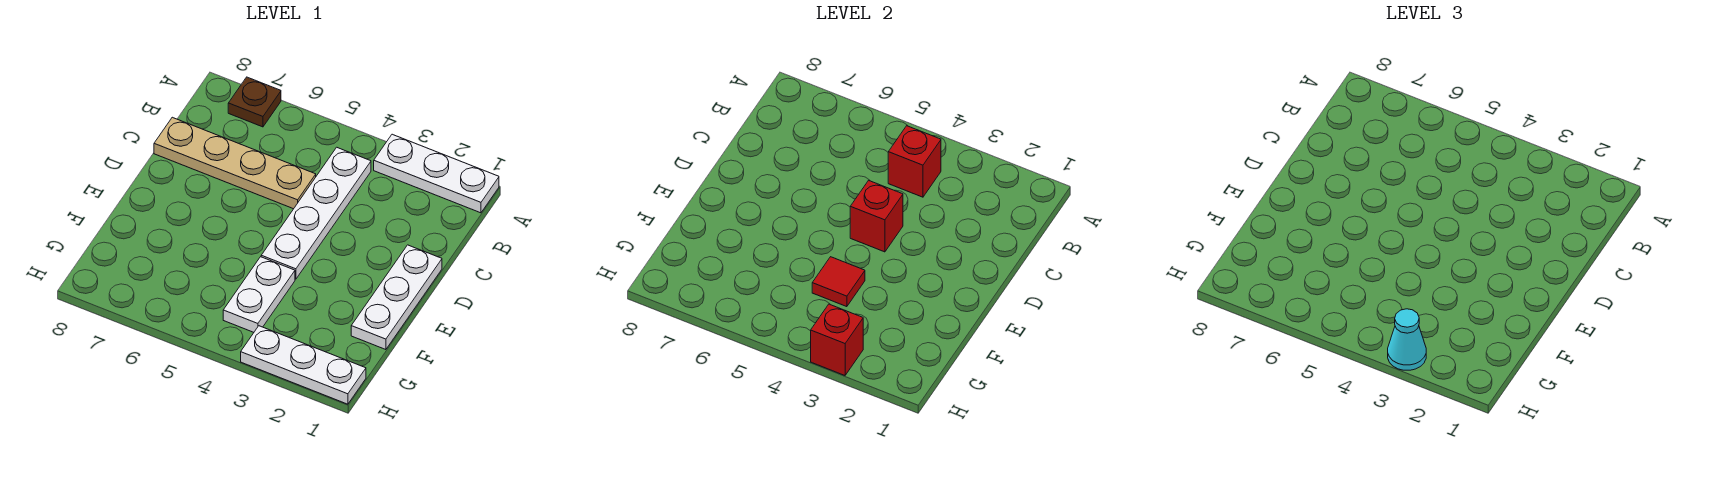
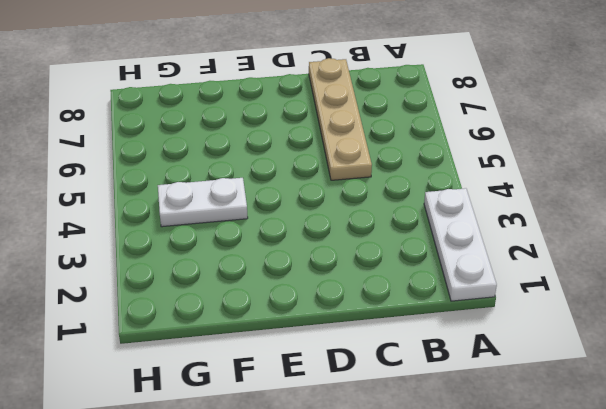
none -> brown 1x1 plate [228,77,281,127]
none -> white 1x4 plate [261,147,371,279]
none -> white 1x3 plate [351,245,442,350]

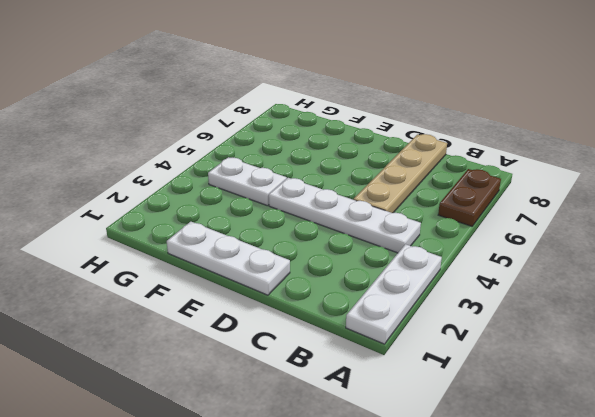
brown 1x2 plate [438,169,501,226] -> brown 1x1 plate [228,77,281,127]
none -> white 1x3 plate [241,326,366,404]
none -> red 1x1 brick [888,126,941,197]
none -> red 1x1 brick [850,180,903,252]

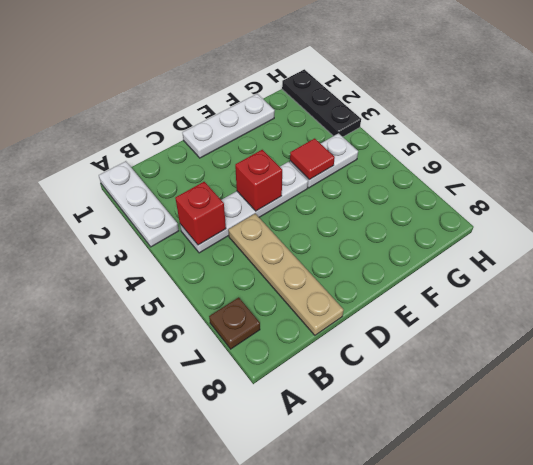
black 1x3 plate [282,69,361,137] -> white 1x3 plate [241,326,366,404]
none -> red 1x1 brick [811,304,863,375]
none -> cyan 1x1 cone [1388,309,1426,370]

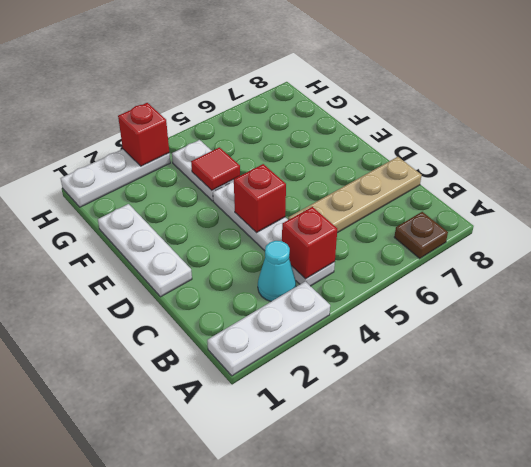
cyan 1x1 cone [258,241,296,301] -> cyan 1x1 cone moved to [1388,309,1426,370]

